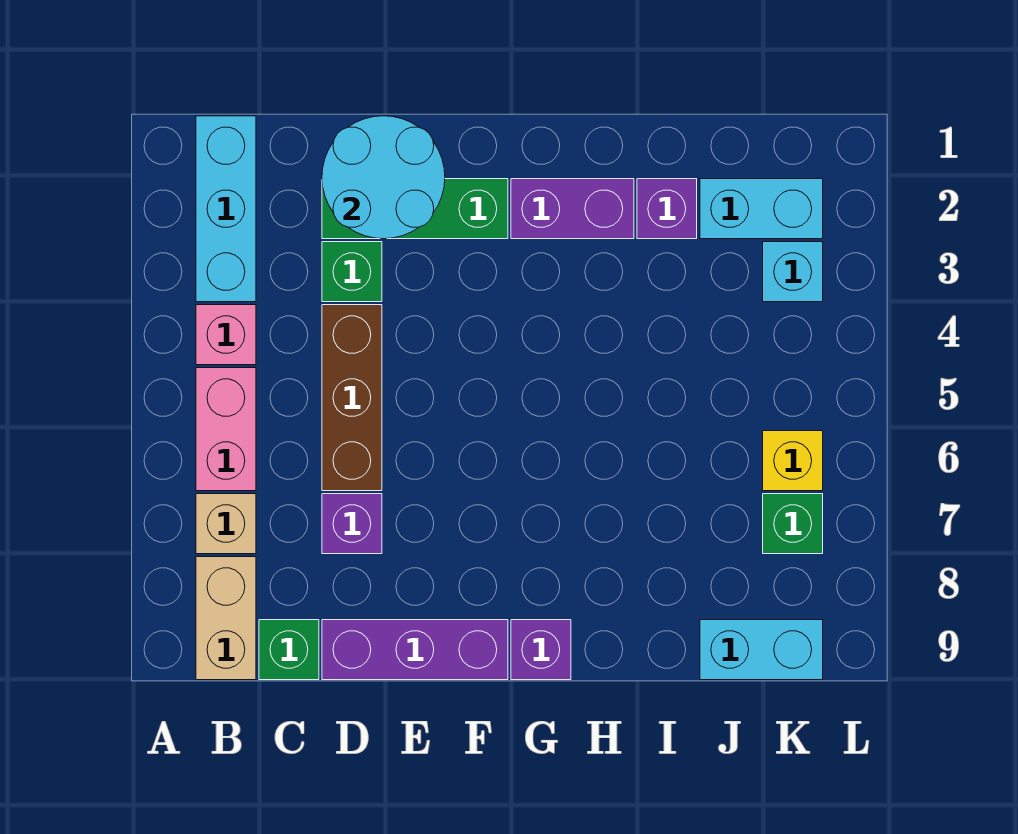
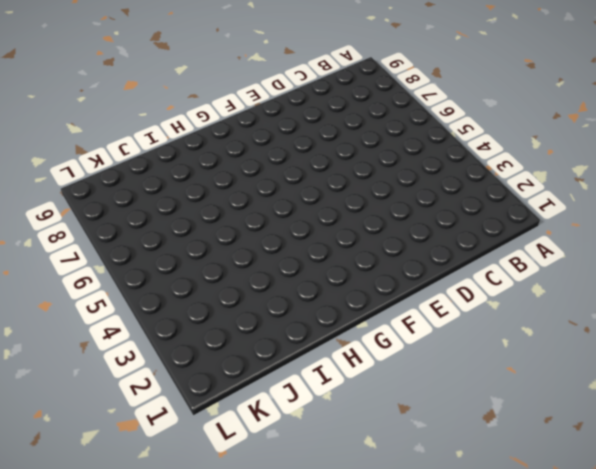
none -> cyan 1x3 brick [196,116,256,302]
none -> pink 1x1 brick [196,305,256,365]
none -> pink 1x2 brick [196,368,256,491]

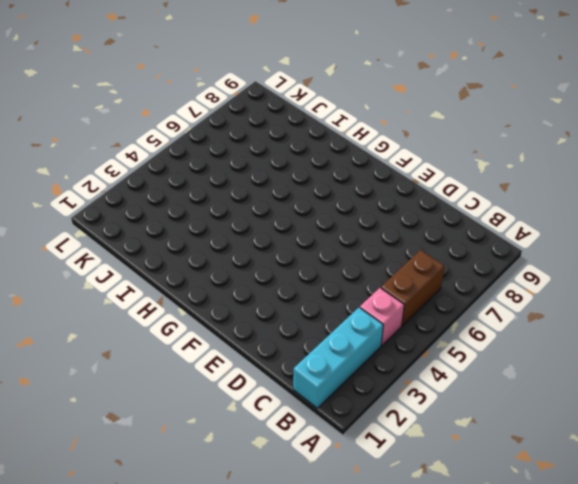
brown 1x2 brick [381,250,445,326] -> pink 1x2 brick [196,368,256,491]
none -> tan 1x1 brick [196,494,256,554]
none -> tan 1x2 brick [196,557,256,680]
none -> green 1x1 brick [259,620,319,680]

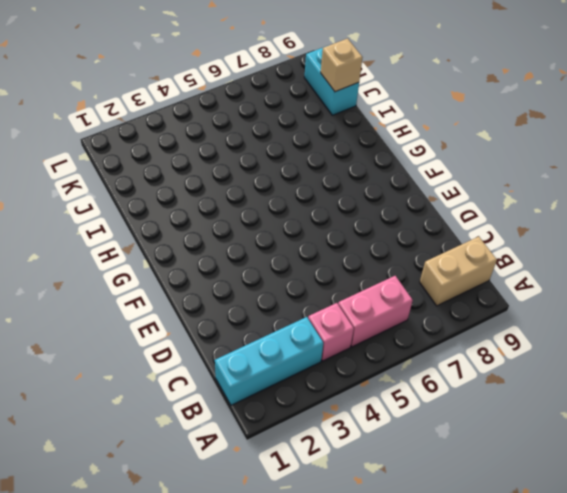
tan 1x1 brick [321,39,362,92] -> tan 1x1 brick moved to [196,494,256,554]
none -> green 1x1 brick [259,620,319,680]
none -> green 1x3 brick [322,179,508,239]
none -> green 1x1 brick [322,242,382,302]

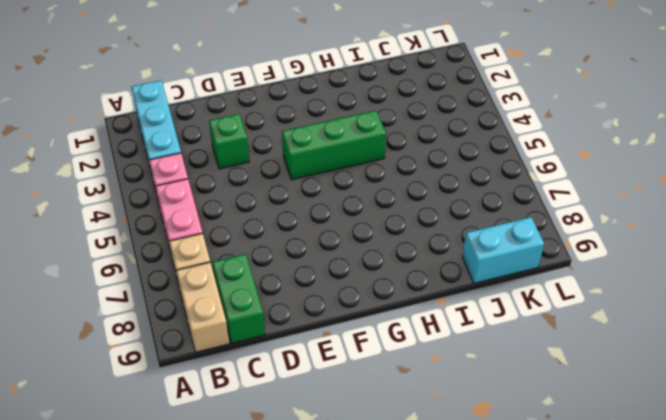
green 1x2 brick [212,254,265,343] -> green 1x1 brick [259,620,319,680]
green 1x3 brick [282,110,386,180] -> green 1x3 brick moved to [322,179,508,239]
none -> brown 1x3 brick [322,305,382,491]
none -> purple 1x1 brick [322,494,382,554]
none -> purple 1x3 brick [322,620,508,680]

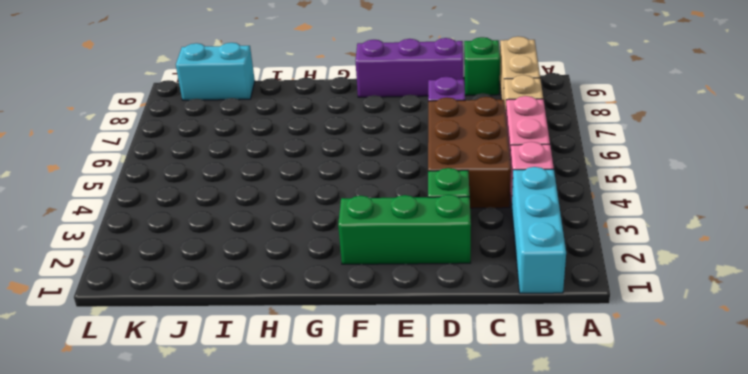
brown 2x3 brick [428,97,511,208] -> brown 1x3 brick [322,305,382,491]
none -> purple 1x2 brick [511,179,634,239]
none -> purple 1x1 brick [511,620,571,680]
none -> purple 1x1 brick [637,179,697,239]

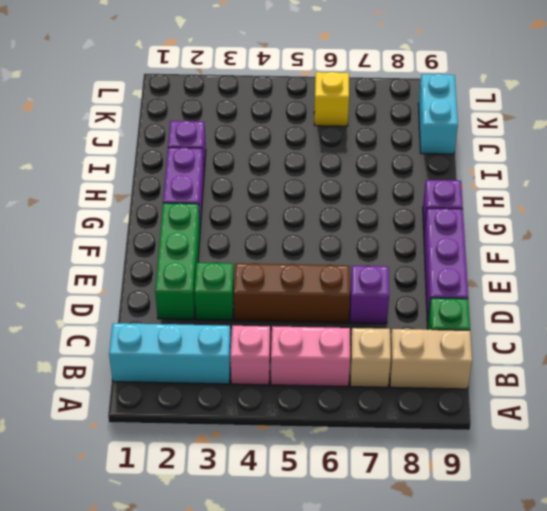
none -> cyan 1x2 brick [700,179,823,239]
none -> cyan 1x1 brick [763,242,823,302]
none -> green 1x1 brick [763,494,823,554]

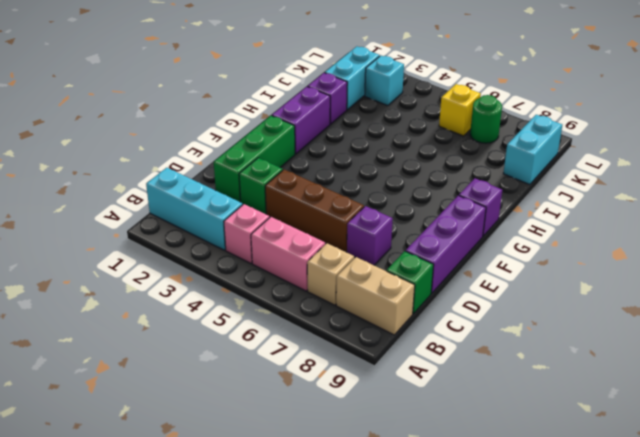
green 1x1 round brick [470,95,502,143] -> green 1x1 brick [763,494,823,554]
none -> cyan 2x2 round brick [322,116,445,239]

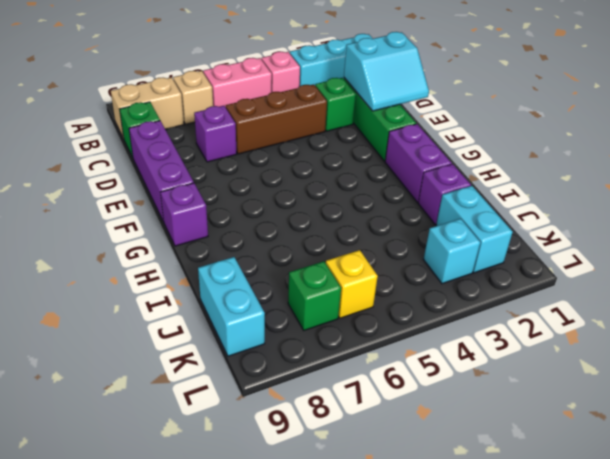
cyan 2x2 slope [344,32,429,111] -> cyan 2x2 round brick [322,116,445,239]

